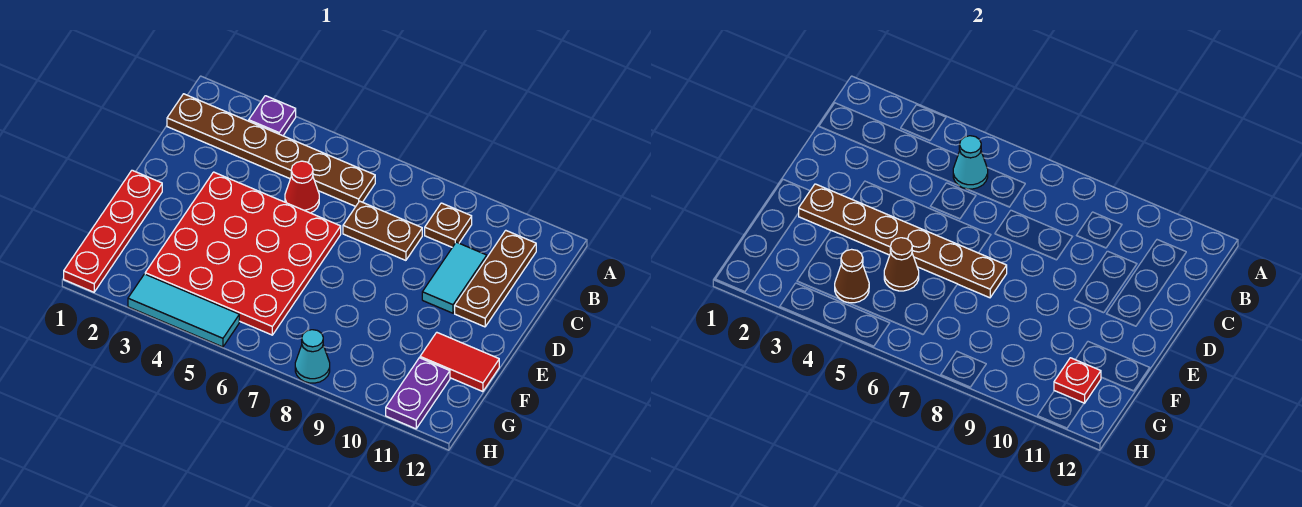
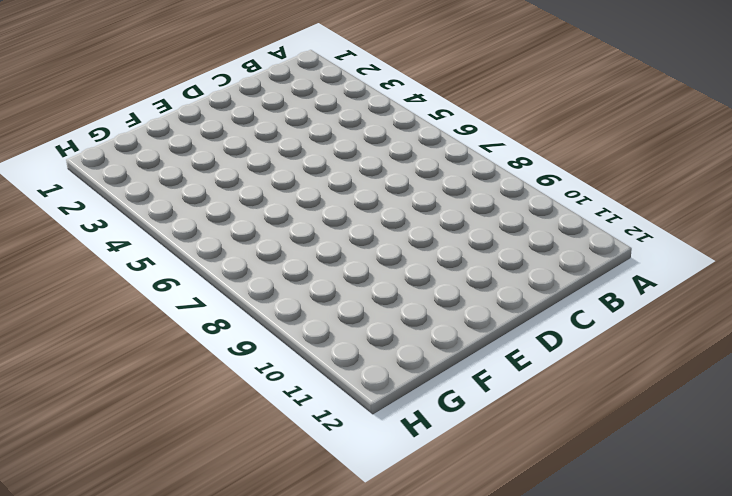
none -> purple 1x1 plate [249,96,296,136]
none -> brown 1x6 plate [167,94,375,206]
none -> brown 1x1 plate [425,203,472,247]

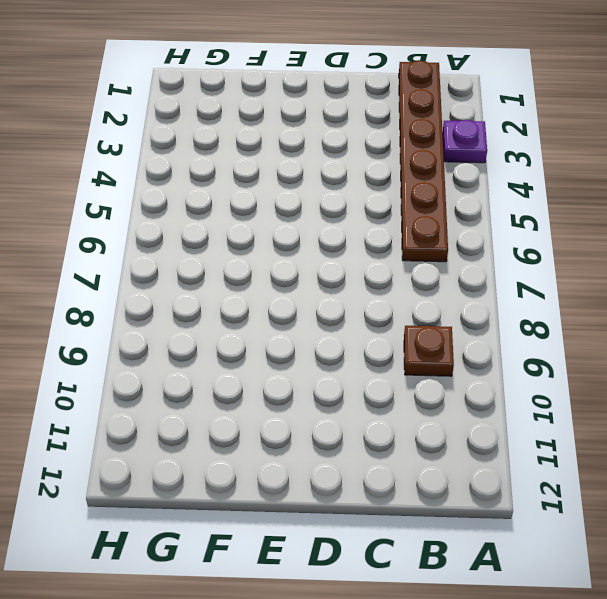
none -> brown 1x3 plate [455,230,536,327]
none -> red 1x1 cone [285,161,319,213]
none -> brown 1x2 plate [343,201,422,260]

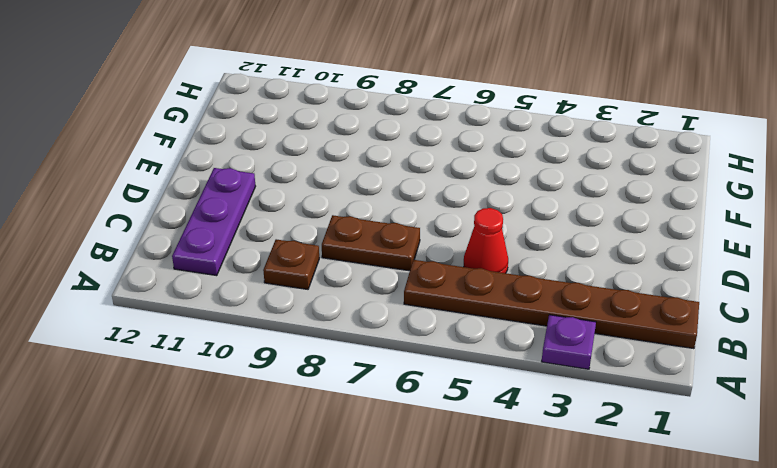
purple 1x3 plate [172,168,256,276] -> brown 1x3 plate [455,230,536,327]
none -> cyan 1x2 tile [422,242,487,313]
none -> red 4x4 plate [145,172,341,335]
none -> red 1x4 plate [64,170,162,292]

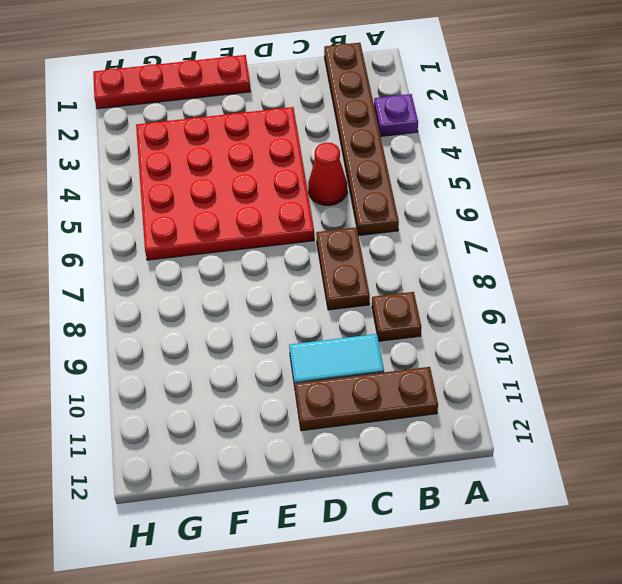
none -> red 1x2 tile [420,332,499,392]
none -> purple 1x2 plate [386,358,450,429]
none -> cyan 1x3 tile [128,274,239,347]

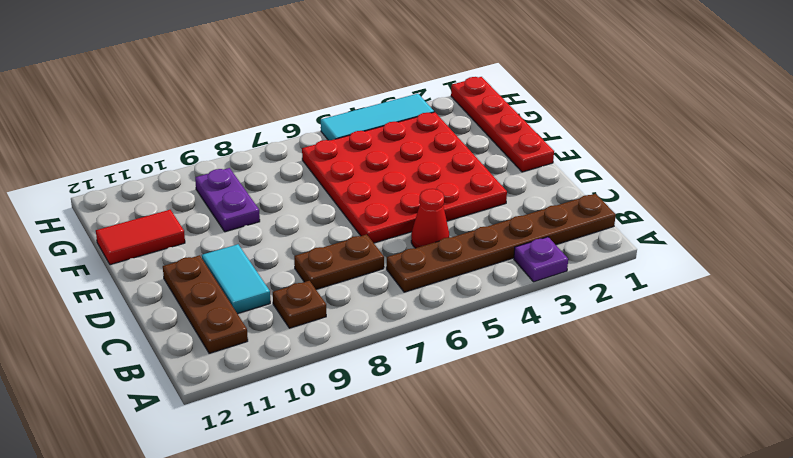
purple 1x2 plate [195,168,260,232] -> purple 1x2 plate moved to [386,358,450,429]
none -> cyan 1x1 cone [295,330,330,383]
none -> cyan 1x1 cone [953,136,988,189]
none -> brown 1x6 plate [799,184,1007,298]

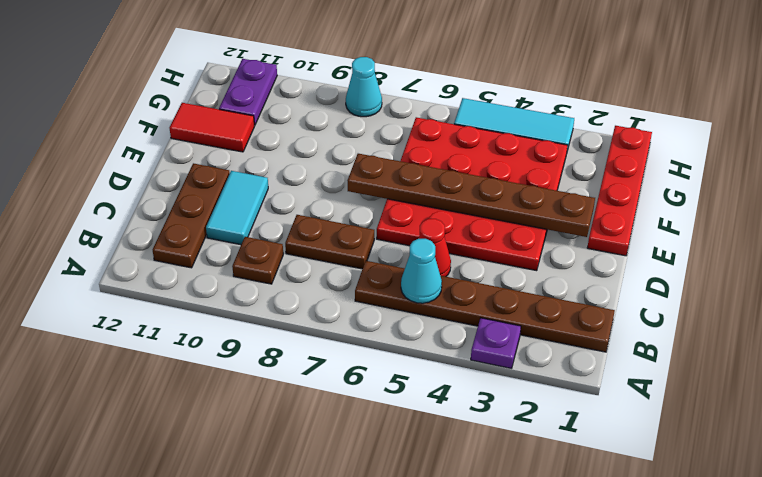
none -> brown 1x1 cone [884,238,919,291]
none -> brown 1x1 cone [835,249,869,303]
none -> red 1x1 plate [1054,358,1101,403]

